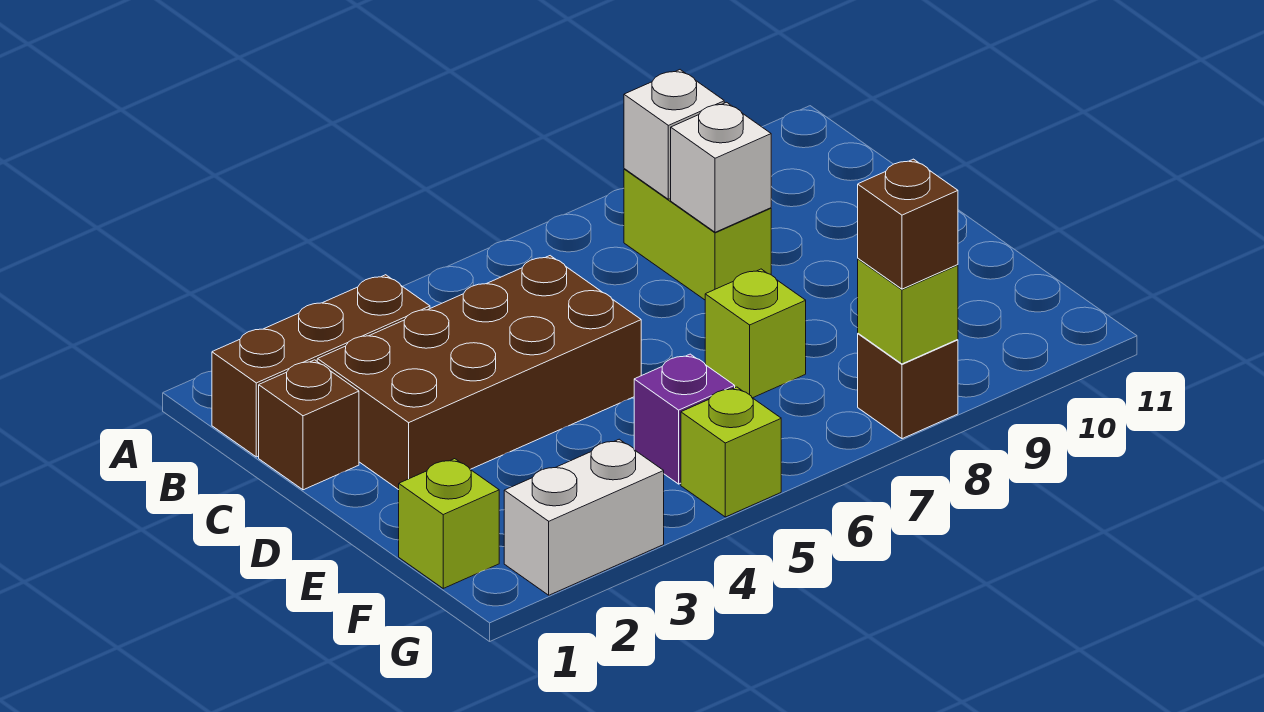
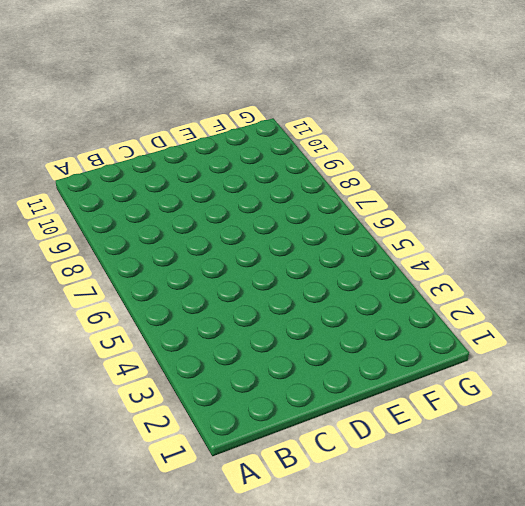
none -> brown 1x3 brick [212,275,430,457]
none -> lime 1x2 brick [624,169,771,300]
none -> brown 1x1 brick [259,360,359,490]

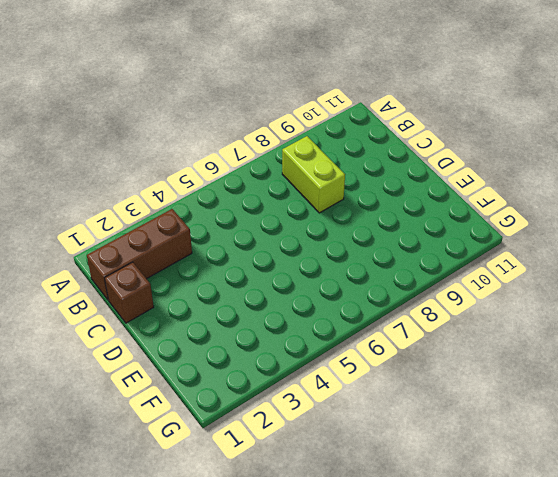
none -> brown 2x4 brick [317,256,641,490]
none -> lime 1x1 brick [705,269,806,398]
none -> lime 1x1 brick [399,459,499,588]

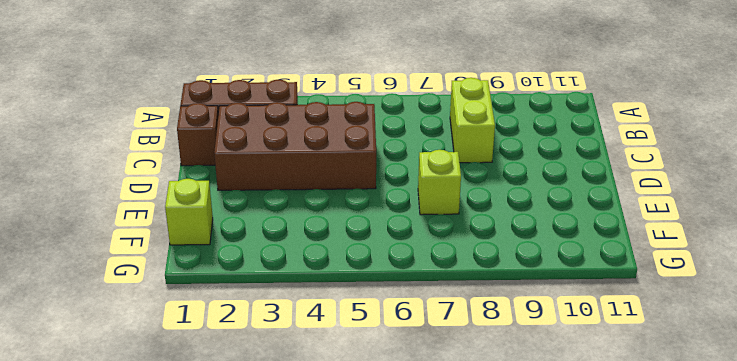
none -> purple 1x1 brick [634,354,735,484]
none -> white 1x2 brick [504,439,664,595]
none -> lime 1x1 brick [681,387,781,517]

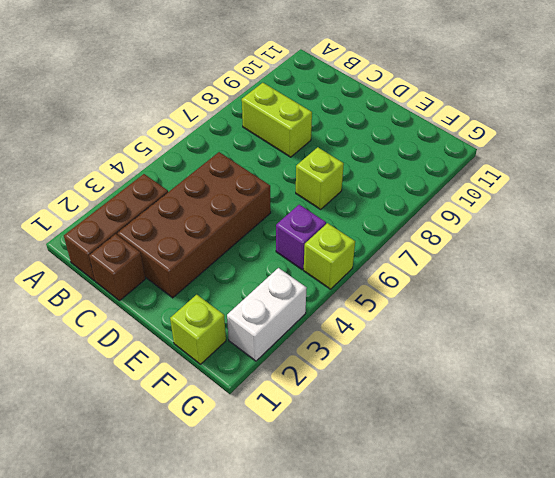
none -> brown 1x1 brick [858,333,958,439]
none -> white 1x1 brick [624,70,724,199]
none -> white 1x1 brick [671,102,771,232]

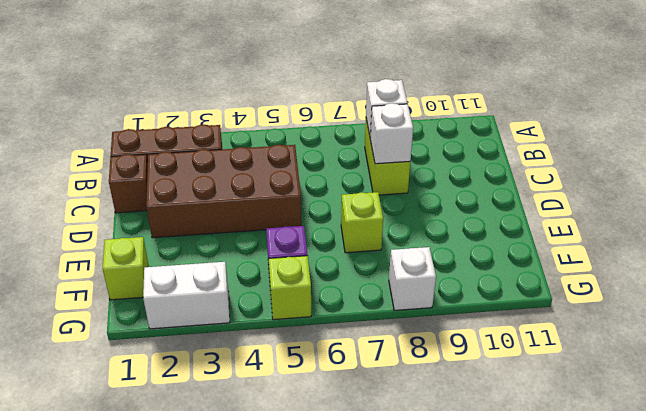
white 1x1 brick [389,247,436,310] -> brown 1x1 brick [858,333,958,439]
none -> lime 1x1 brick [858,259,958,364]
none -> brown 1x1 brick [858,159,958,289]

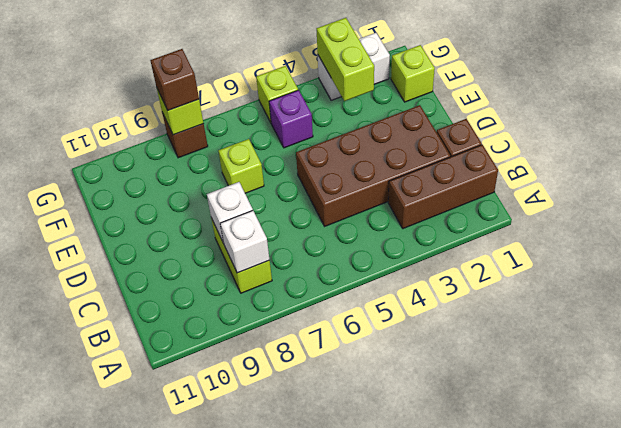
lime 1x2 brick [317,18,374,101] -> none

